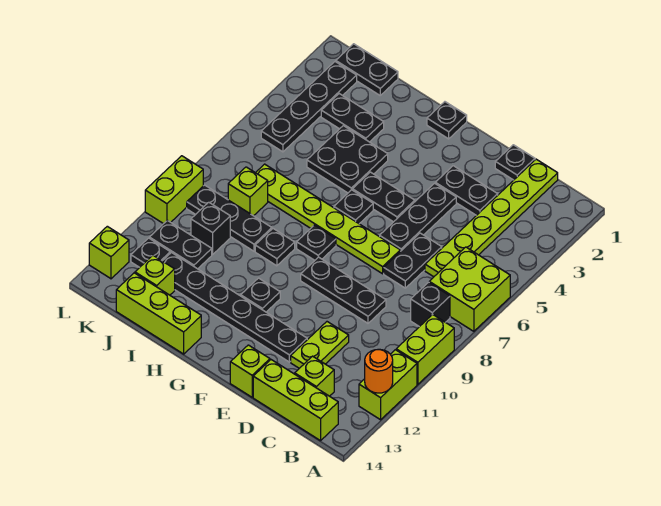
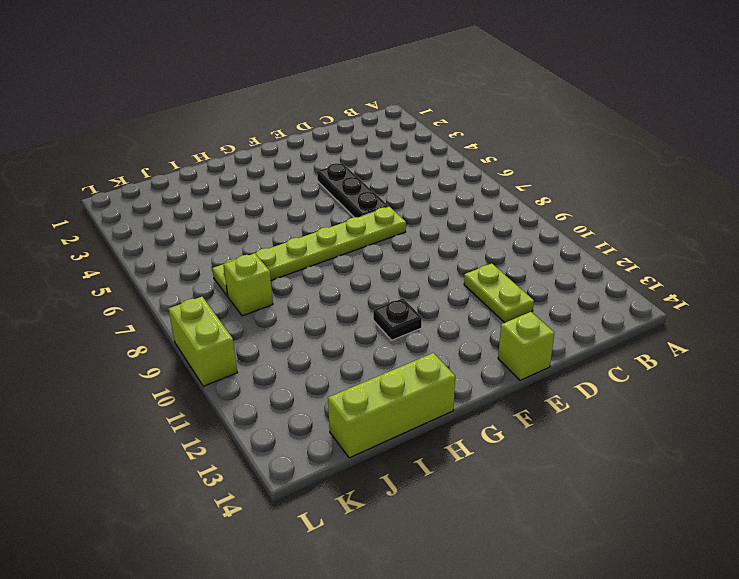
none -> lime 2x2 brick [429,247,510,331]
none -> lime 1x2 brick [396,314,454,384]
none -> lime 1x2 brick [359,350,417,420]
none -> black 1x1 brick [411,282,450,327]

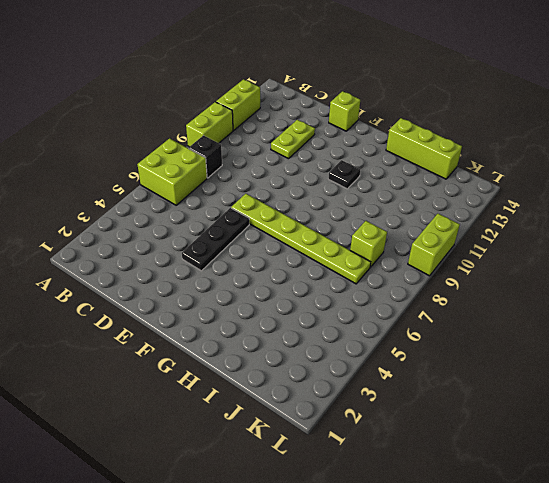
none -> lime 1x3 brick [253,360,338,441]
none -> lime 1x6 plate [425,159,558,277]
none -> lime 1x1 brick [295,356,334,396]
none -> black 1x1 plate [495,145,535,180]

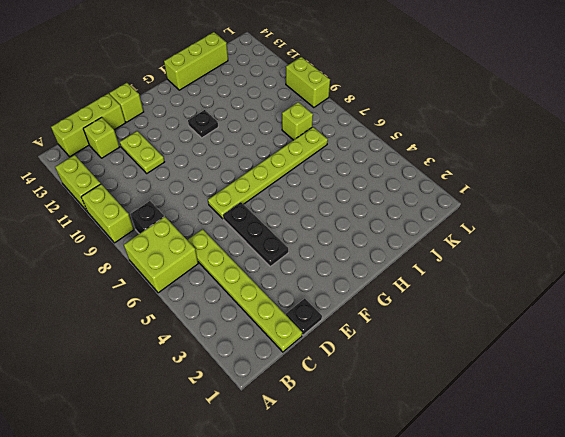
none -> black 1x2 plate [435,166,498,215]
none -> black 1x2 plate [384,233,442,288]
none -> black 1x3 plate [301,257,386,323]
none -> black 1x6 plate [163,253,307,362]

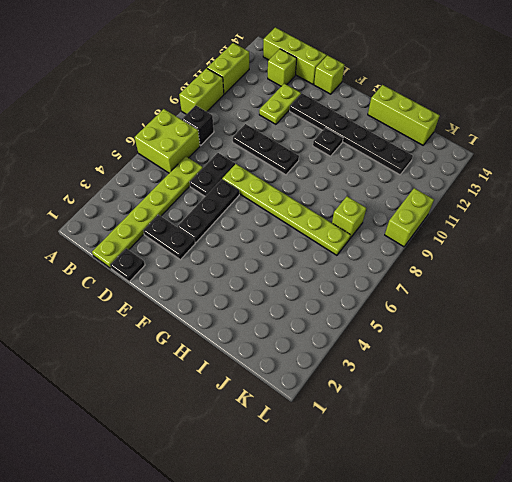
none -> black 1x2 plate [353,172,415,222]
none -> black 1x1 plate [427,102,467,139]
none -> black 1x1 plate [334,190,373,224]
none -> black 1x1 plate [297,225,336,260]

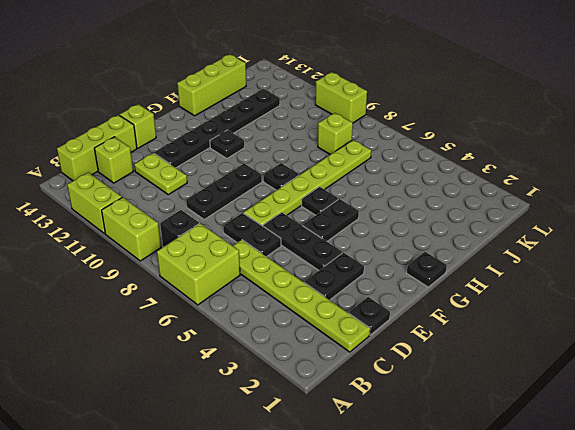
none -> black 2x2 plate [307,126,388,193]
none -> black 1x1 plate [255,229,295,266]
none -> black 1x2 plate [321,94,384,142]
none -> black 1x3 plate [187,185,272,251]

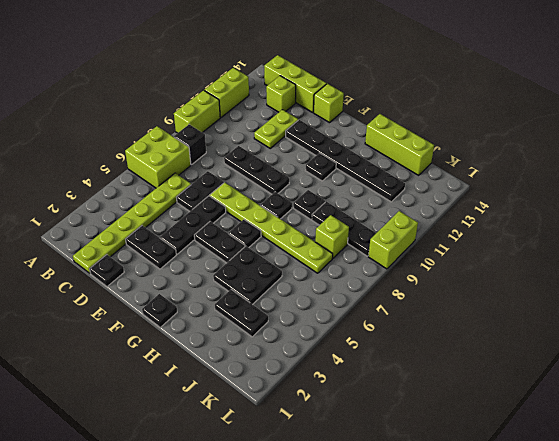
none -> black 1x2 plate [336,44,398,95]
none -> black 1x1 brick [191,202,230,254]
none -> black 1x2 plate [150,220,212,269]
none -> lime 1x1 brick [135,255,175,295]

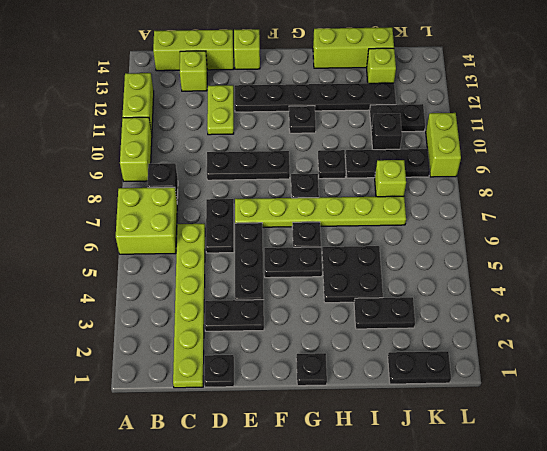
none -> black 1x4 plate [261,62,357,152]
none -> black 1x1 plate [131,238,170,267]
none -> lime 1x1 brick [89,226,129,279]
none -> orange 1x1 round brick [365,349,393,393]

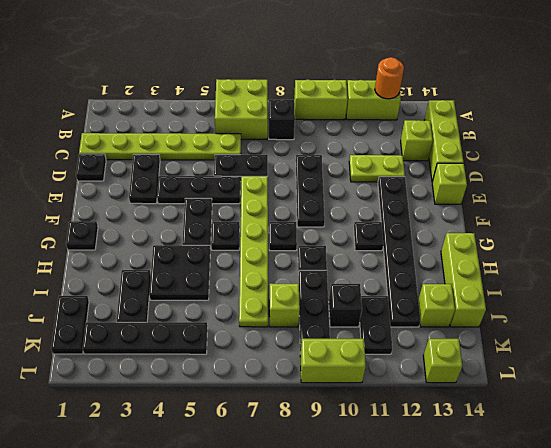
none -> black 1x1 plate [131,238,170,267]

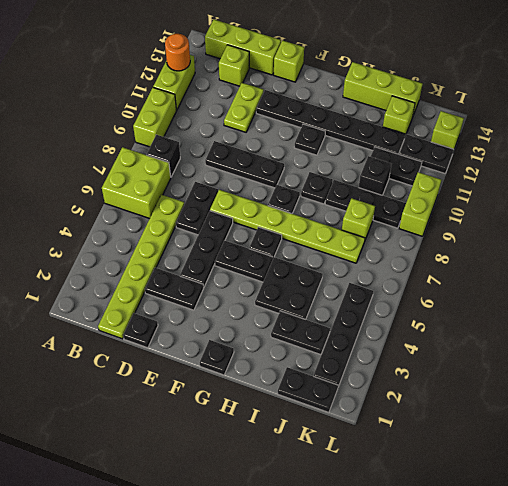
black 1x2 plate [399,134,454,173] -> black 1x1 plate [131,238,170,267]

